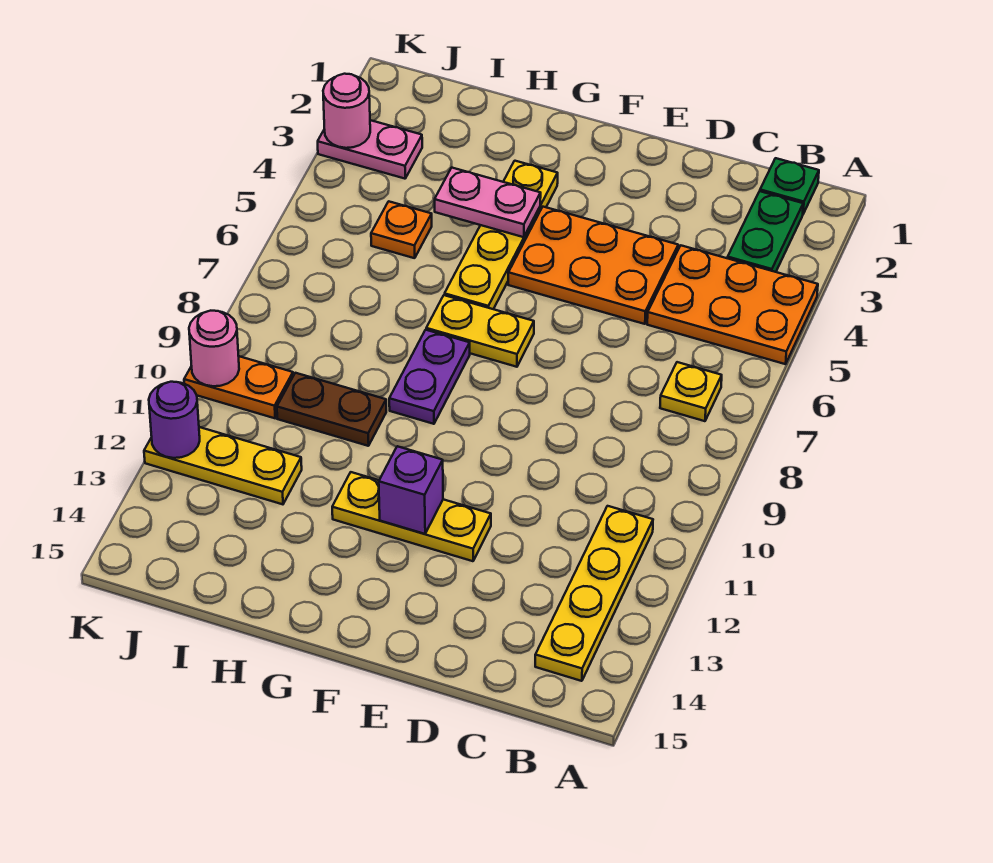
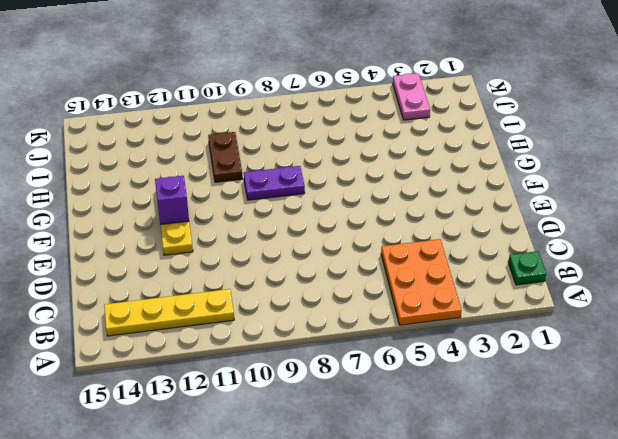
none -> green 1x2 plate [728,191,803,272]
none -> yellow 1x1 plate [660,362,722,421]
none -> orange 2x3 plate [508,207,678,324]

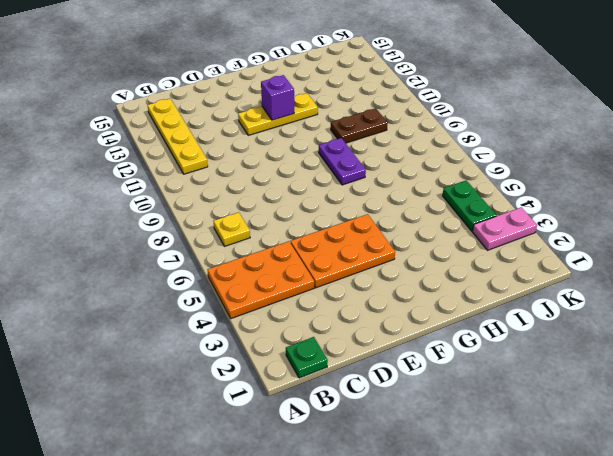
green 1x2 plate [443,180,496,231] -> green 1x2 plate moved to [728,191,803,272]
none -> yellow 1x2 plate [426,295,534,367]
none -> yellow 1x4 plate [445,161,558,309]
none -> orange 1x1 plate [371,201,432,258]

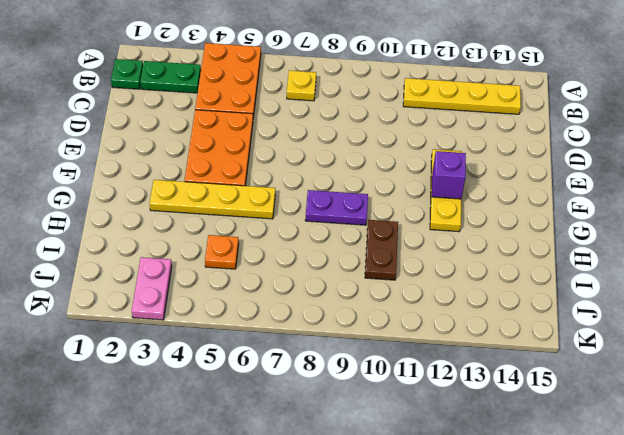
none -> yellow 1x2 plate [426,295,534,367]
none -> yellow 1x3 plate [144,427,302,504]
none -> orange 1x2 plate [184,356,293,418]

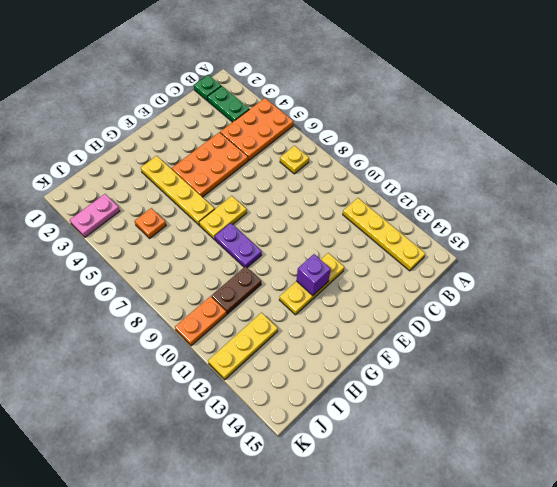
none -> pink 1x2 plate [435,168,541,237]
none -> pink 1x1 round brick [323,74,370,148]
none -> pink 1x1 round brick [189,311,239,386]

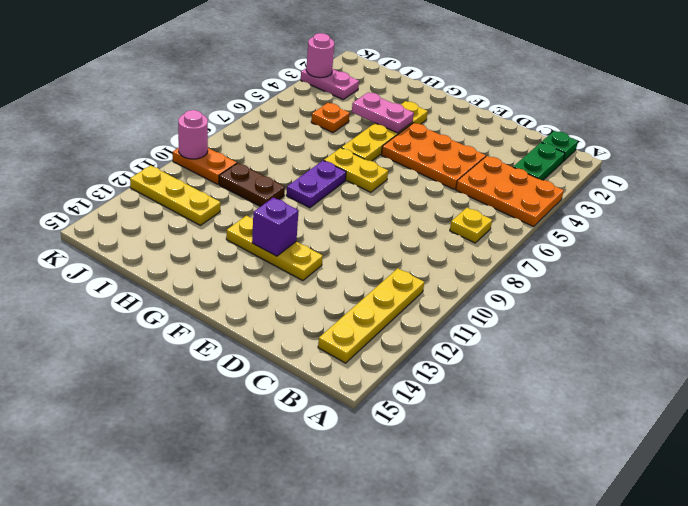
none -> purple 1x1 round brick [149,382,200,458]

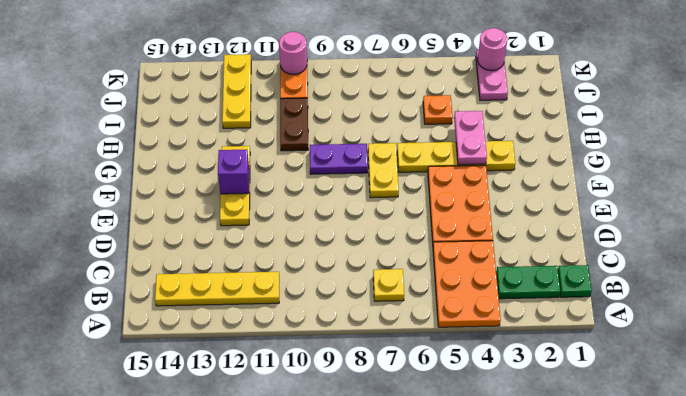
none -> purple 1x1 round brick [149,382,200,458]

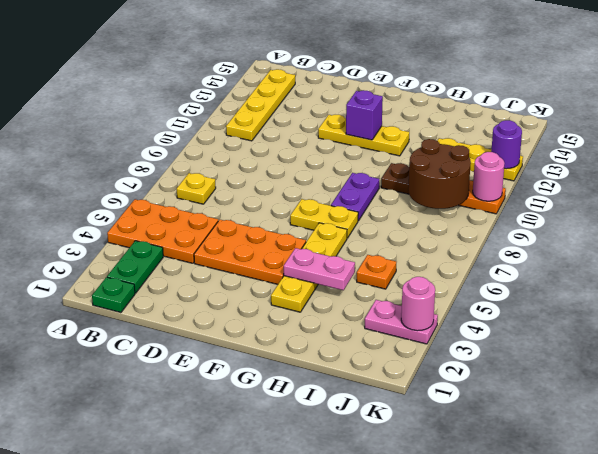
brown 2x2 round brick [408,139,471,209] -> none

